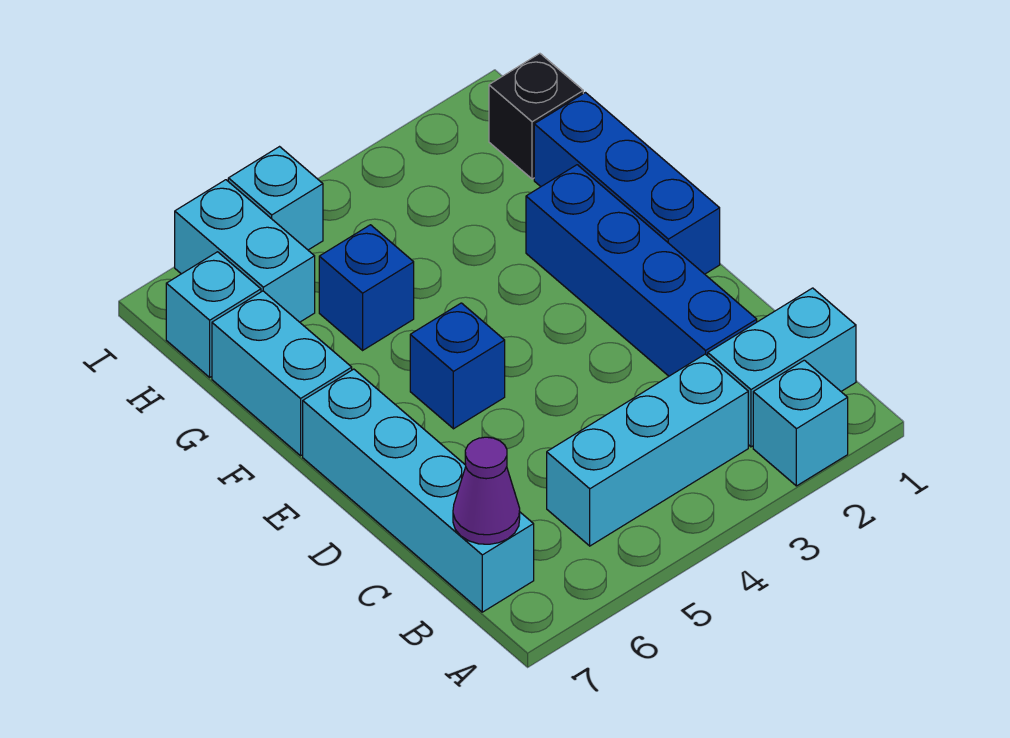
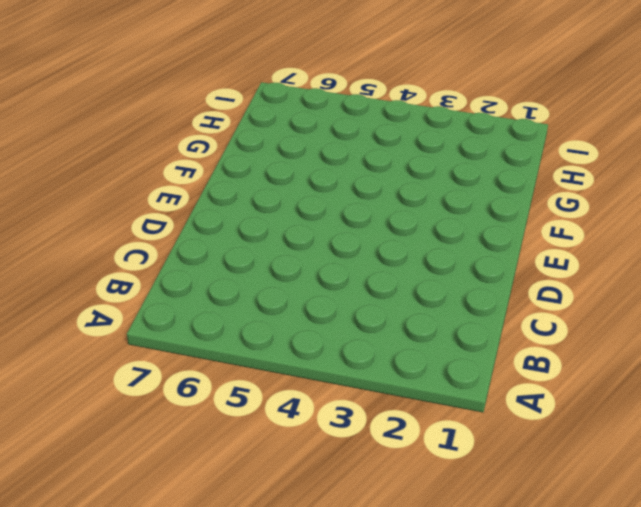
none -> cyan 1x1 brick [753,360,848,486]
none -> cyan 1x2 brick [708,288,856,447]
none -> cyan 1x3 brick [547,354,748,546]

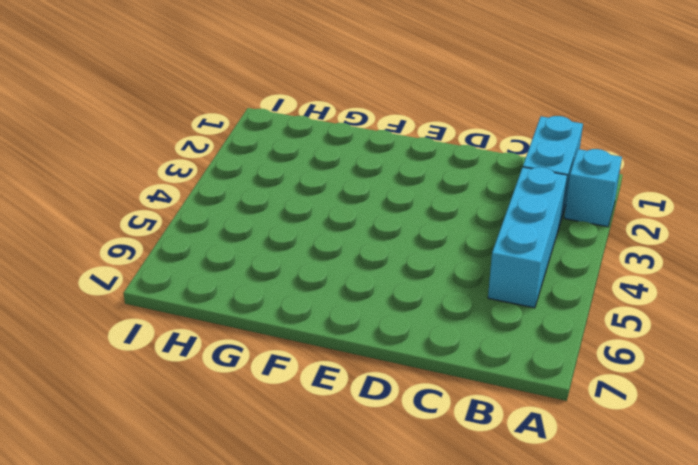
none -> cyan 1x4 brick [303,369,534,612]
none -> blue 1x4 brick [526,165,757,376]
none -> blue 1x3 brick [534,93,720,274]

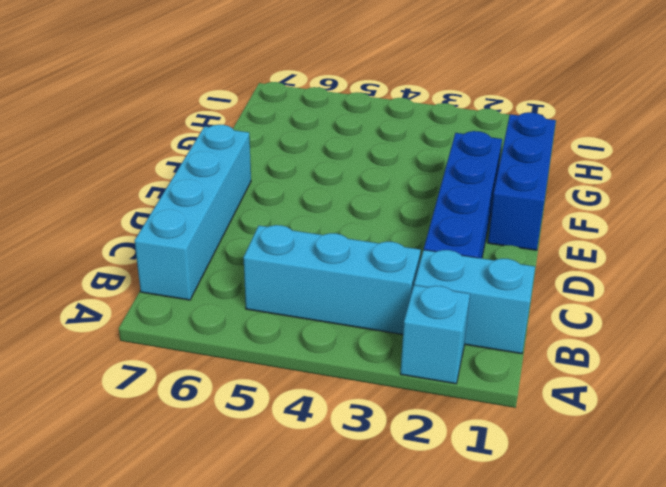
none -> blue 1x1 brick [410,303,505,429]
none -> cyan 1x2 brick [212,291,352,456]
none -> blue 1x1 brick [319,225,414,350]

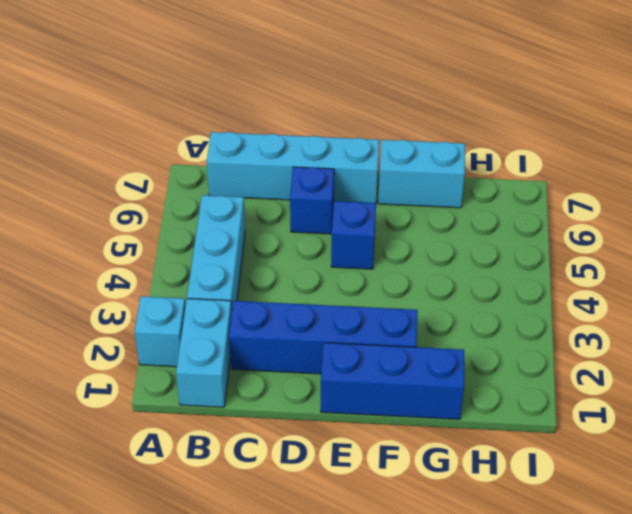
blue 1x1 brick [290,167,334,234] -> blue 1x1 brick moved to [319,225,414,350]
none -> black 1x1 brick [489,54,583,179]
none -> cyan 1x2 brick [175,180,315,322]
none -> cyan 1x1 brick [166,252,261,377]

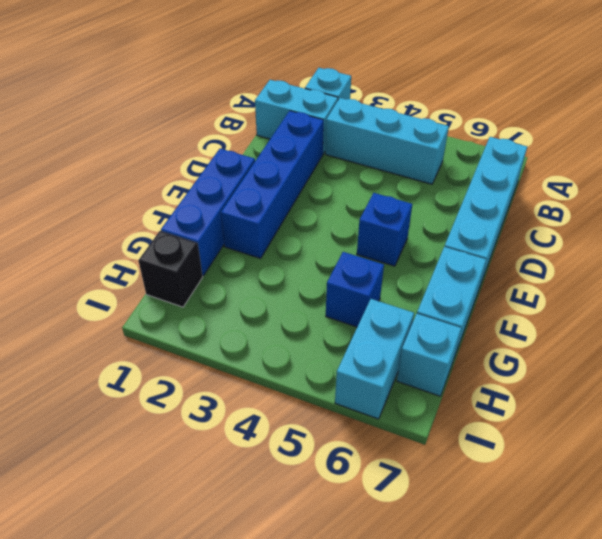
none -> cyan 1x1 brick [228,147,323,250]
none -> purple 1x1 cone [453,437,520,544]

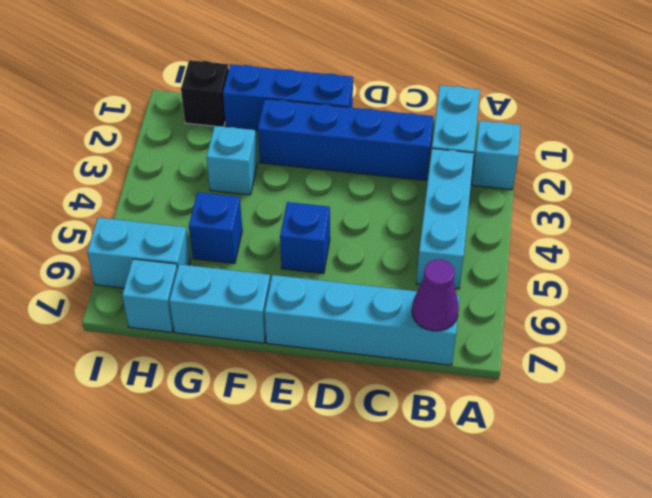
cyan 1x1 brick [206,126,257,195] -> cyan 1x1 brick moved to [228,147,323,250]

